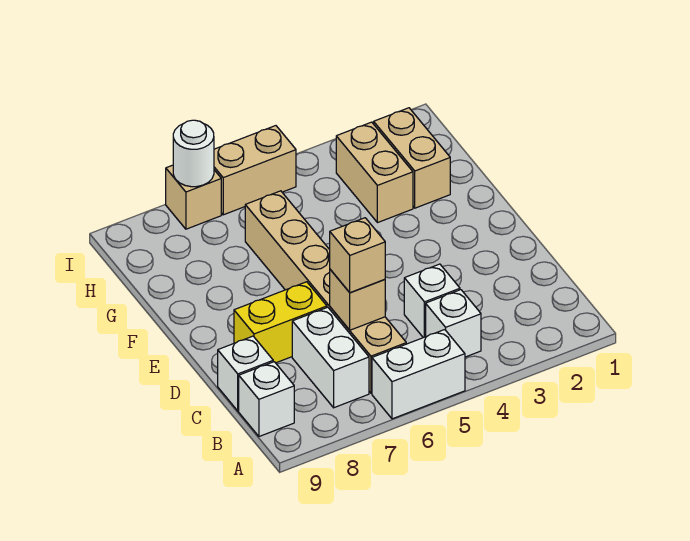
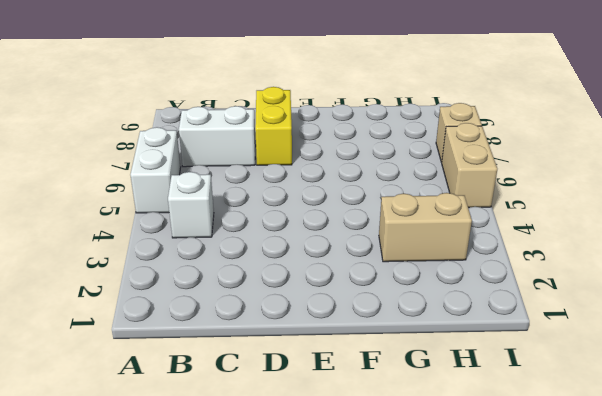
none -> tan 1x6 brick [245,191,406,393]
none -> white 1x1 brick [239,362,294,436]
none -> white 1x1 brick [404,264,460,338]

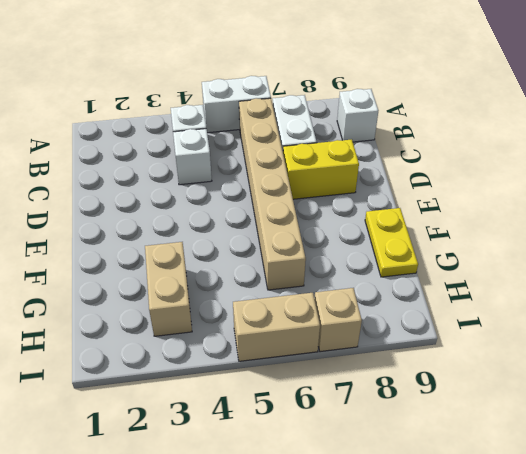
yellow 1x2 plate [365,208,418,277] -> none
none -> white 1x1 brick [218,336,273,411]
none -> tan 1x2 brick [374,108,450,208]
none -> tan 1x1 brick [330,270,385,330]

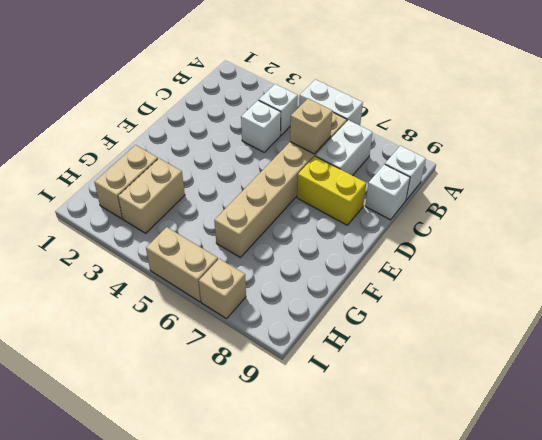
none -> white 1x1 round brick [173,120,214,187]
none -> tan 1x1 brick [330,218,385,293]

